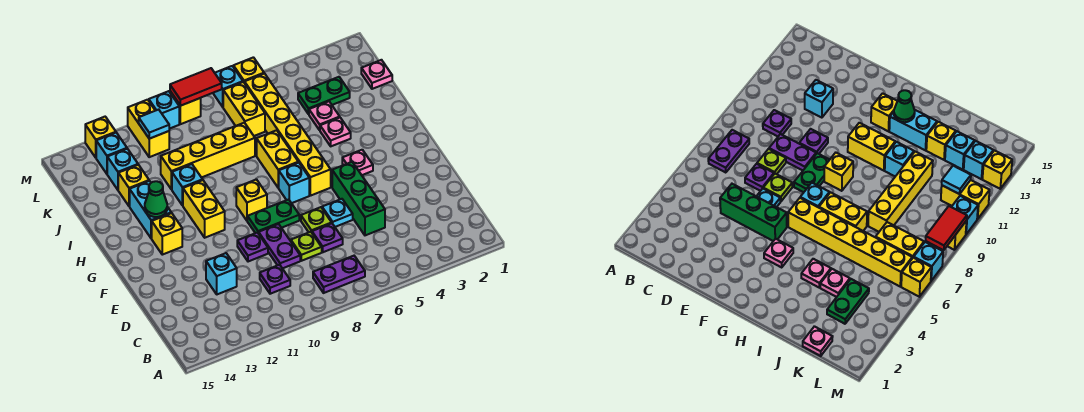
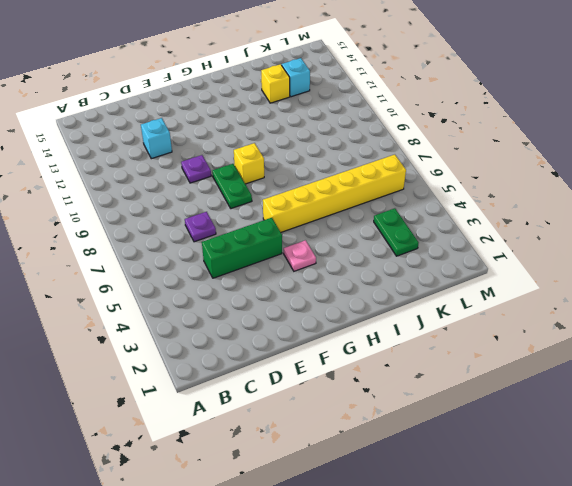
none -> purple 1x2 plate [313,256,365,293]
none -> purple 1x1 plate [260,265,290,294]
none -> lime 1x1 plate [291,232,322,261]
none -> purple 1x2 plate [259,224,300,269]

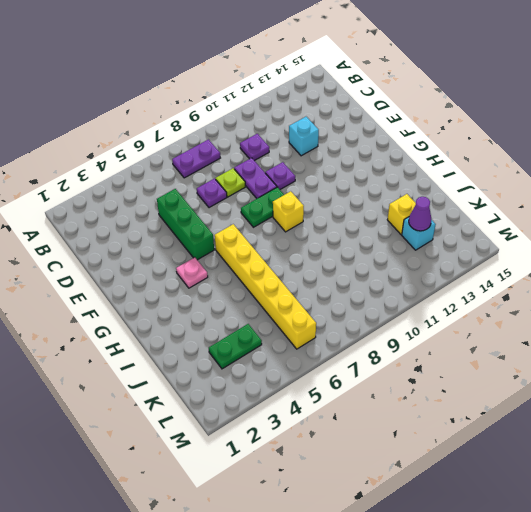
purple 1x1 cone [409,197,432,231] -> none
none -> cyan 1x1 plate [322,199,353,227]
none -> lime 1x1 plate [301,207,331,232]
none -> cyan 1x1 brick [279,162,309,203]
none -> yellow 1x2 brick [183,180,225,238]

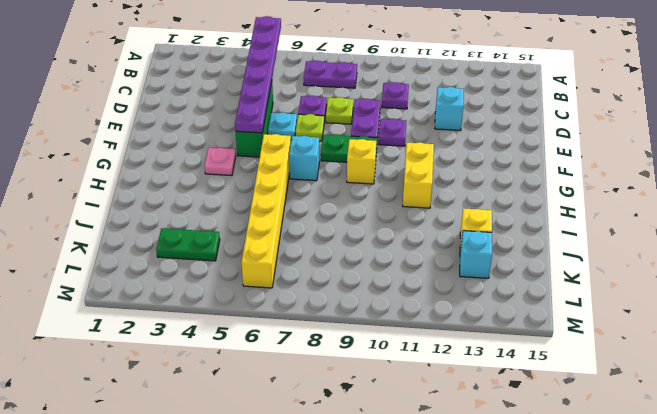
purple 1x6 plate [235,16,281,133] -> none
none -> yellow 1x1 brick [152,213,182,255]
none -> yellow 1x2 brick [257,130,298,188]
none -> cyan 1x2 brick [130,181,171,239]
none -> pink 1x1 plate [320,118,351,146]

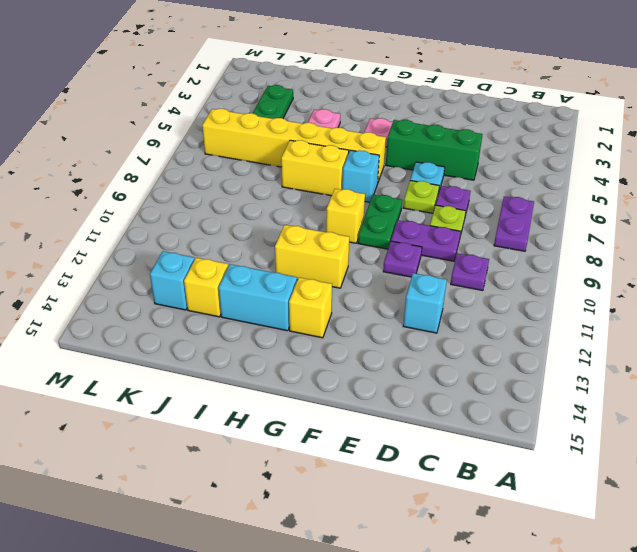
none -> cyan 1x1 brick [172,164,203,206]
none -> pink 1x1 plate [309,101,340,130]
none -> yellow 1x4 brick [161,123,255,189]
none -> pink 1x1 plate [361,60,392,89]

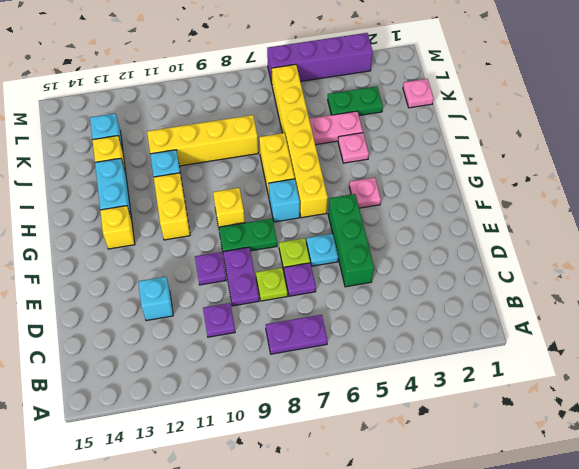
pink 1x2 plate [309,111,363,145] -> pink 1x1 plate [309,101,340,130]
purple 1x4 brick [267,33,373,84] -> yellow 1x1 brick [233,57,264,83]
none -> yellow 1x2 brick [223,82,265,136]
none -> yellow 1x2 brick [128,100,169,157]
none -> cyan 1x1 brick [96,133,127,174]
none -> cyan 1x1 brick [213,66,243,107]

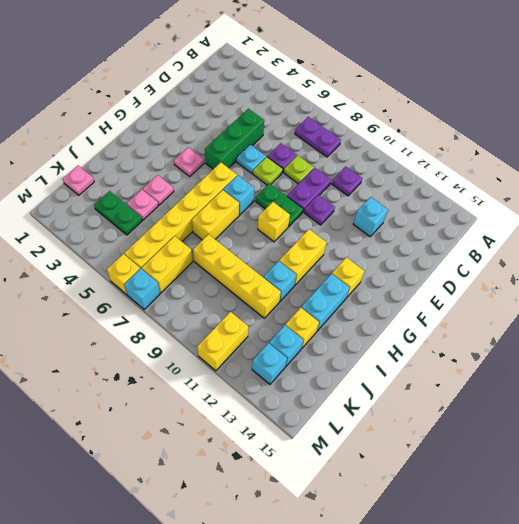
none -> yellow 1x1 brick [170,91,201,124]
none -> cyan 1x1 brick [149,91,179,129]
none -> yellow 1x1 brick [85,117,116,158]
none -> green 1x1 cone [145,181,167,217]

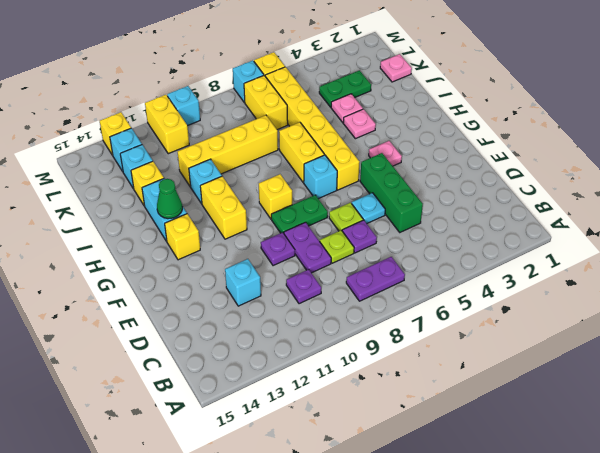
none -> yellow 1x1 brick [170,91,201,124]
none -> cyan 1x1 tile [139,110,169,139]
none -> red 1x2 tile [170,68,222,106]

